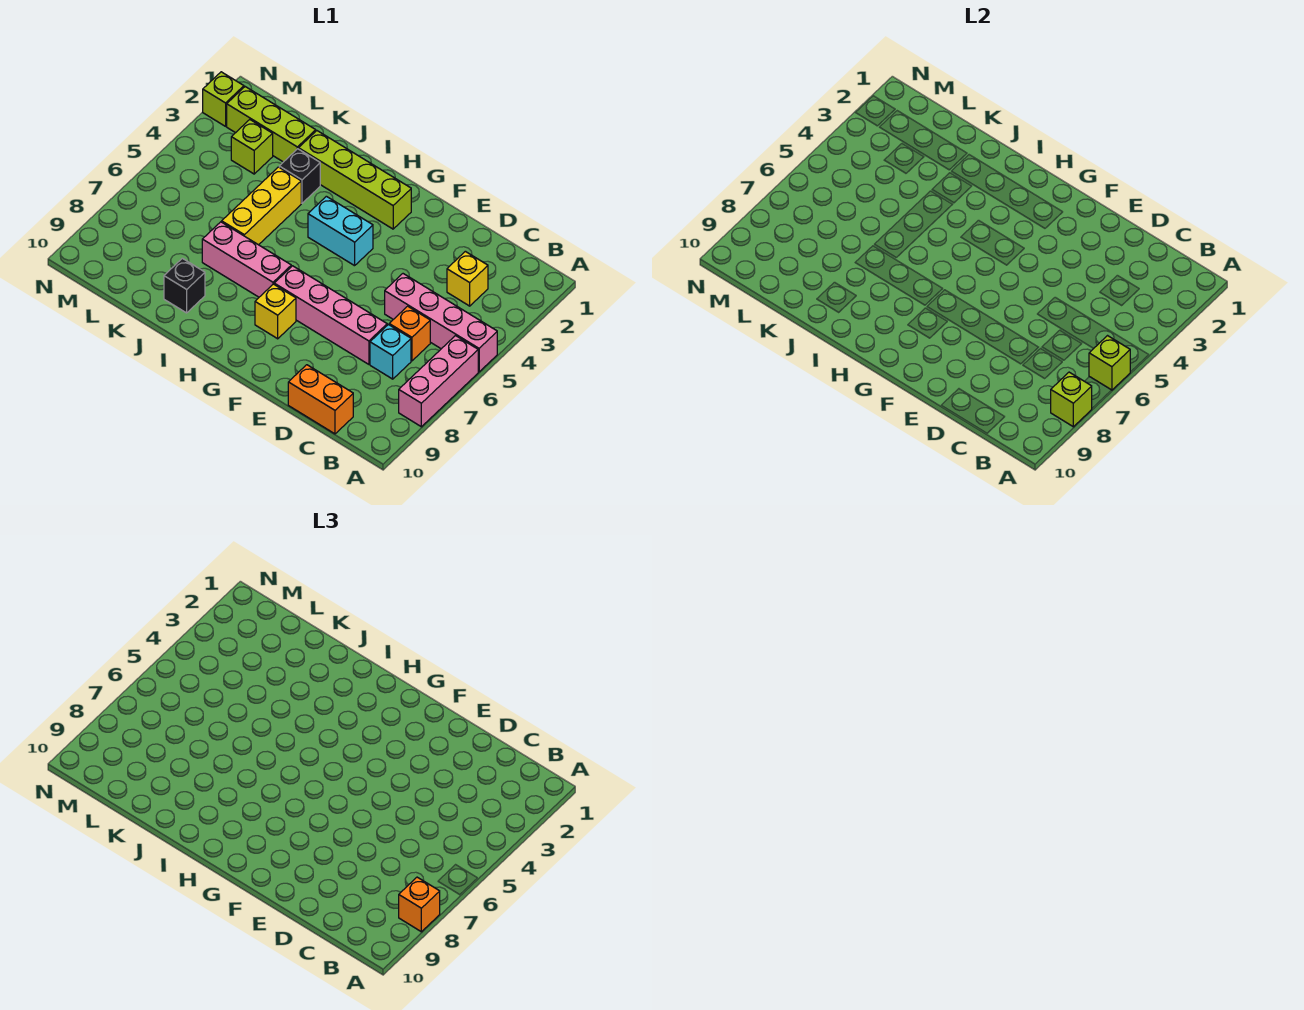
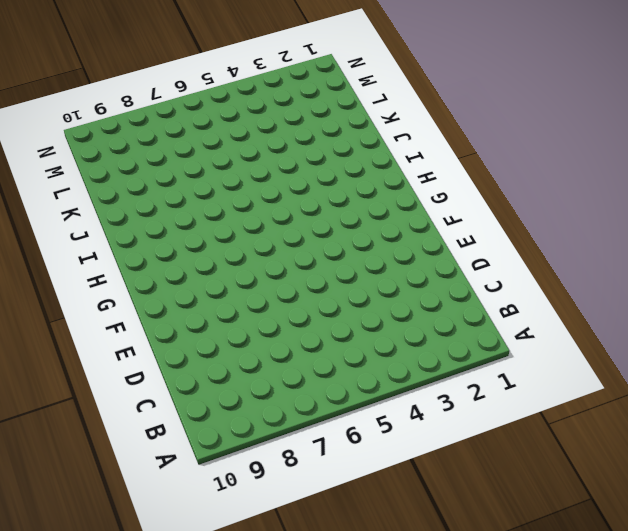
none -> pink 1x4 brick [385,274,497,372]
none -> pink 1x3 brick [399,336,478,427]
none -> yellow 1x1 brick [447,251,488,306]

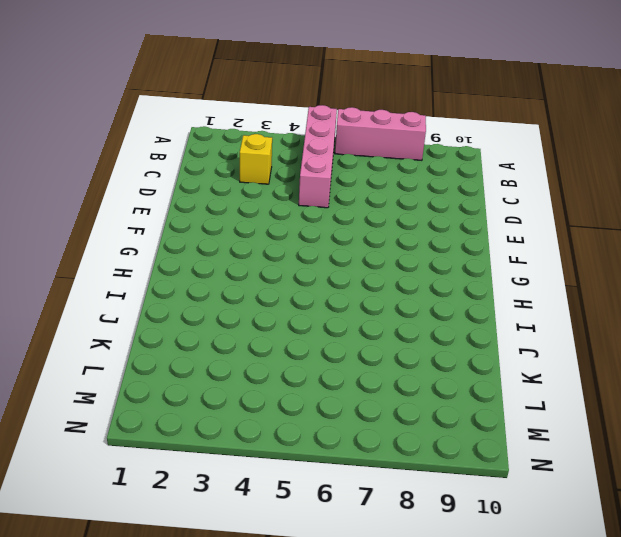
none -> orange 1x1 brick [389,306,430,361]
none -> cyan 1x1 brick [370,325,411,379]
none -> orange 1x2 brick [288,365,353,434]

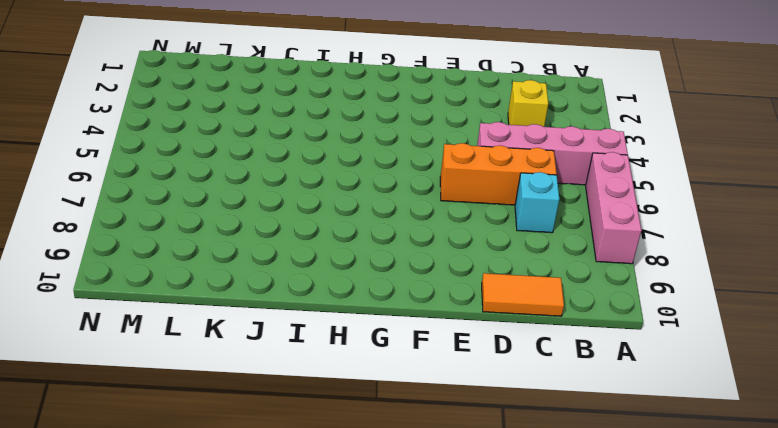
orange 1x3 brick [440,143,557,205] -> orange 1x1 brick [389,306,430,361]
orange 1x2 tile [482,273,564,316] -> orange 1x2 brick [288,365,353,434]
none -> pink 1x4 brick [274,266,387,364]
none -> lime 1x4 brick [299,131,411,229]
none -> cyan 1x2 brick [308,196,373,266]

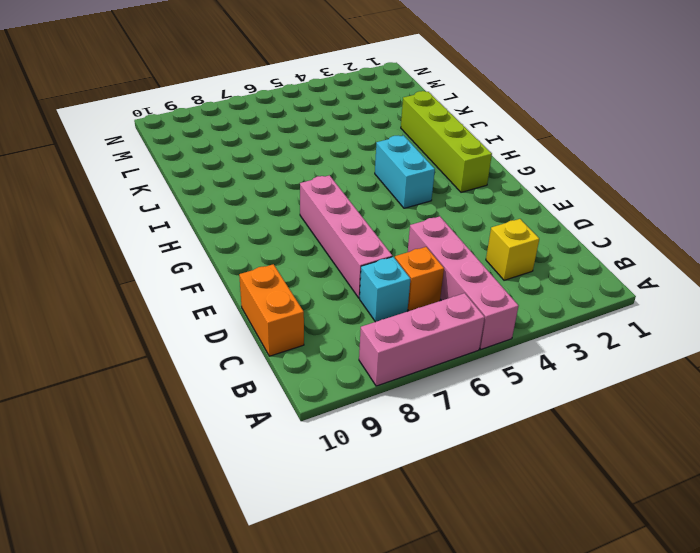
none -> yellow 1x1 brick [255,284,296,339]
none -> pink 1x3 brick [202,222,291,297]
none -> black 1x1 brick [279,149,320,203]

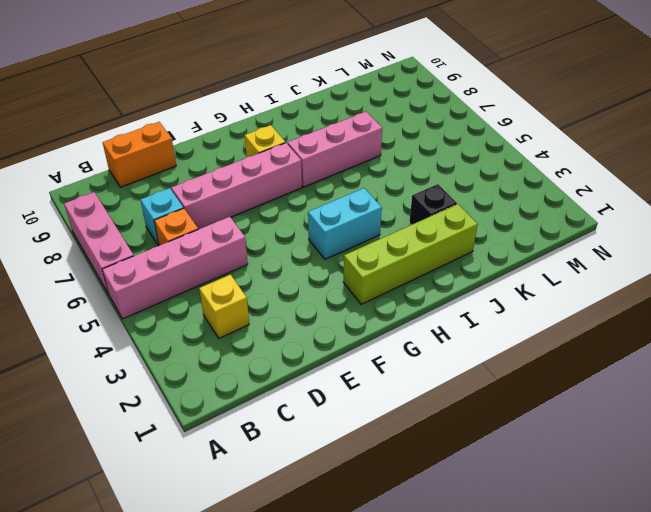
none -> yellow 1x3 brick [222,167,301,245]
none -> black 1x1 brick [164,258,205,313]
none -> lime 1x3 brick [227,87,316,162]

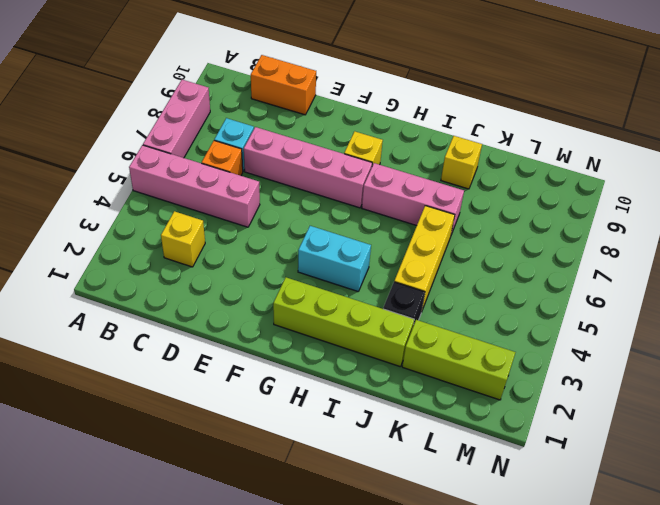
yellow 1x1 brick [441,136,482,189] -> black 1x1 brick [164,258,205,313]
none -> lime 1x1 brick [231,120,273,174]
none -> lime 1x1 brick [203,72,244,126]
none -> lime 1x1 brick [1089,336,1130,390]

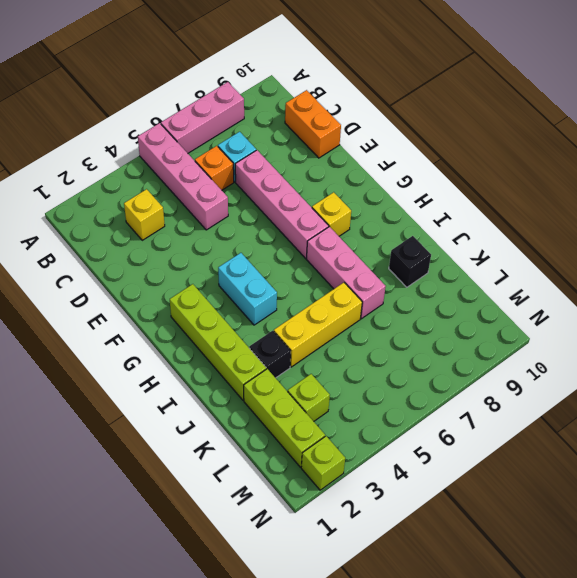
none -> lime 1x1 brick [1089,336,1130,390]
none -> lime 1x1 brick [1051,372,1092,427]
none -> orange 1x1 brick [399,877,440,932]

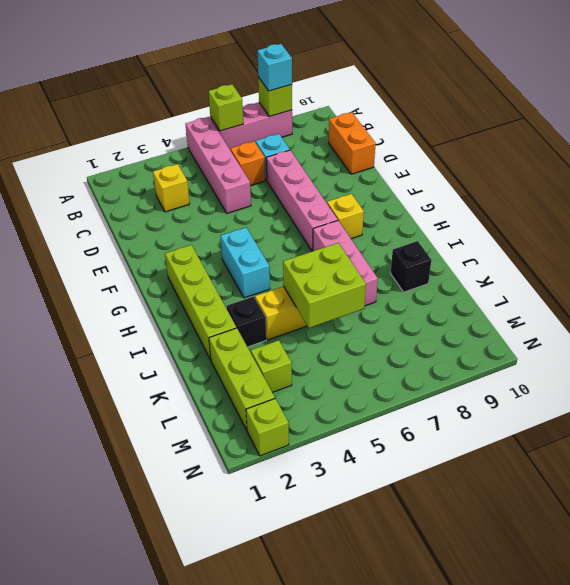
cyan 1x1 brick [257,44,292,91] -> orange 1x1 brick [399,877,440,932]
lime 2x2 brick [283,243,366,328] -> none

